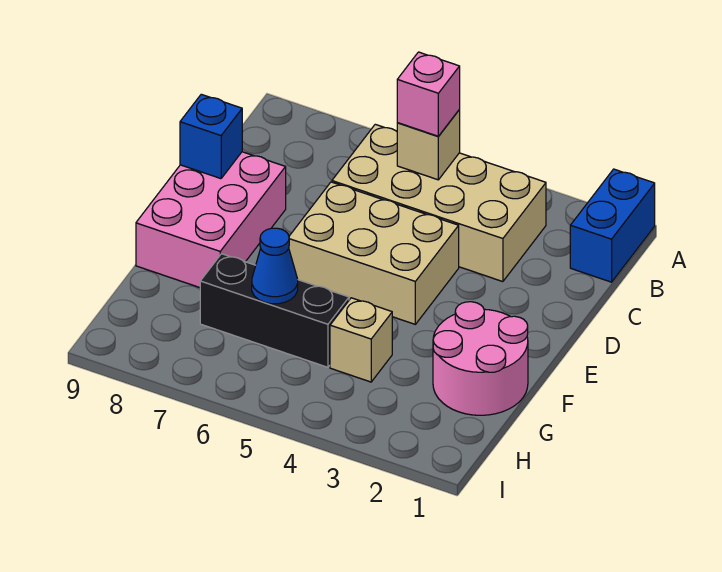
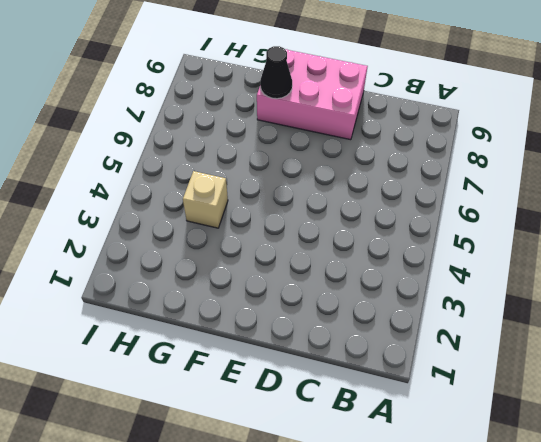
black 1x1 cone [260,46,292,99] -> none
none -> blue 1x2 brick [570,169,655,282]
none -> tan 2x4 brick [332,124,546,282]

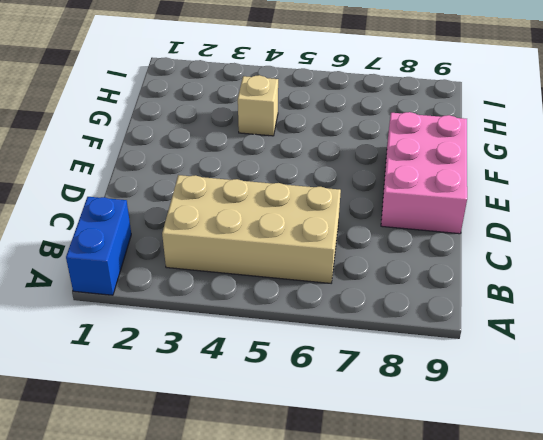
none -> tan 2x3 brick [289,182,459,324]
none -> pink 2x2 round brick [433,302,528,415]

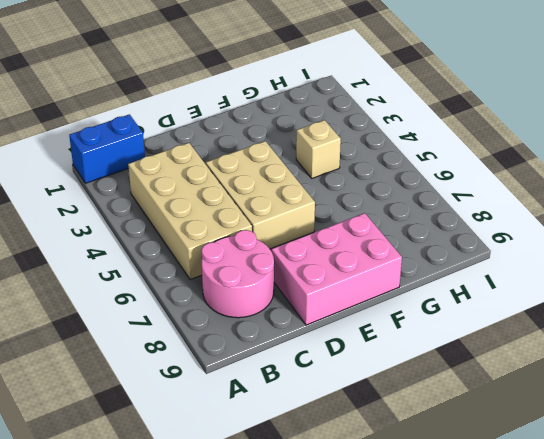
pink 2x2 round brick [202,230,274,318] -> pink 2x2 round brick moved to [433,302,528,415]
none -> black 1x3 brick [200,254,349,367]
none -> tan 1x1 brick [397,110,460,180]

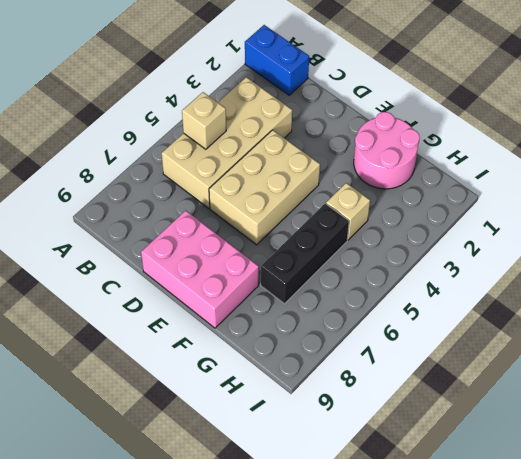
none -> blue 1x1 brick [180,94,242,179]
none -> blue 1x1 cone [252,228,298,304]

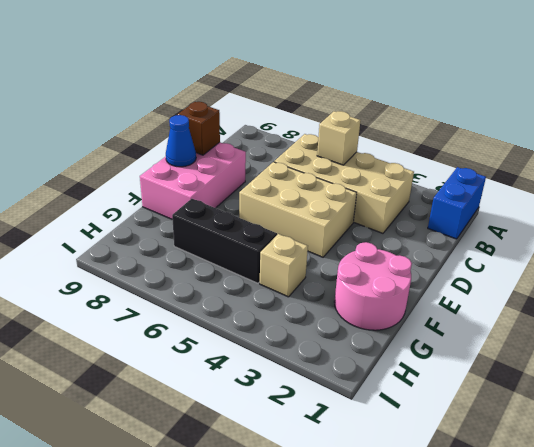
brown 1x1 brick [178,102,220,155] -> blue 1x1 brick [180,94,242,179]
blue 1x1 cone [166,115,196,167] -> blue 1x1 cone moved to [252,228,298,304]
none -> pink 1x1 brick [397,52,460,136]

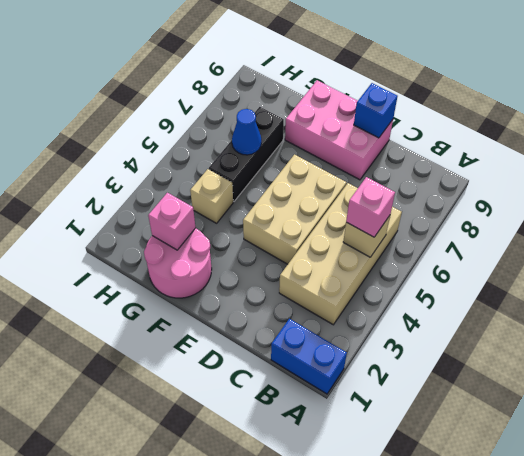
pink 1x1 brick [148,193,196,250] -> none

